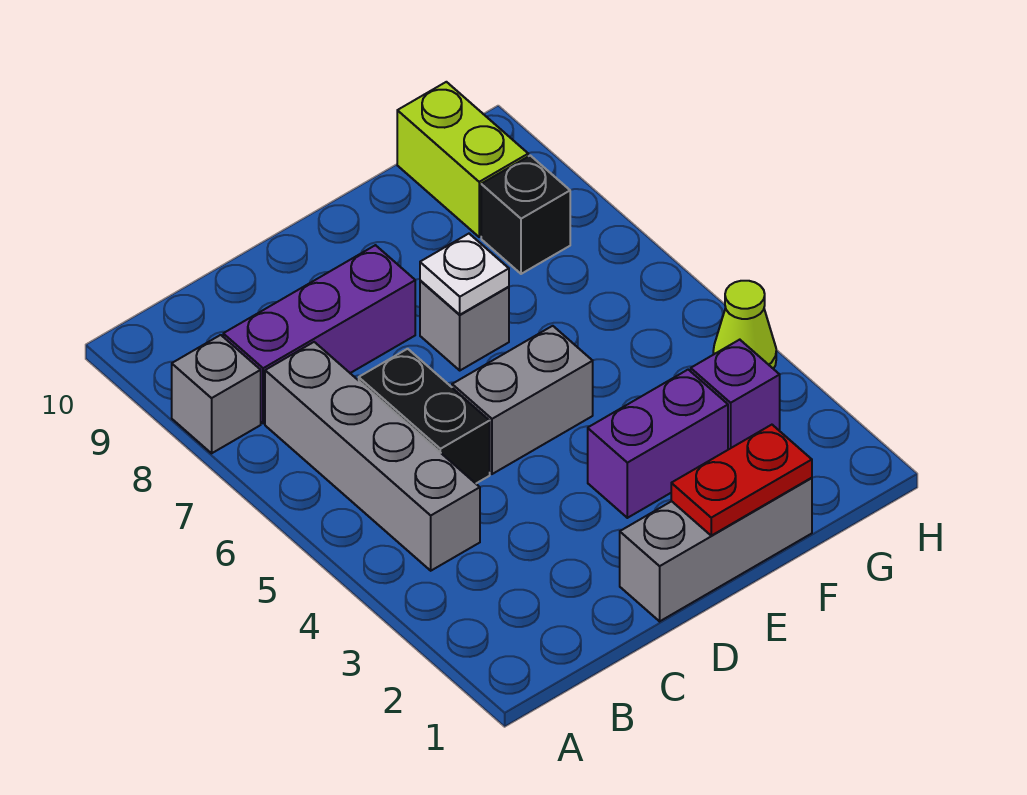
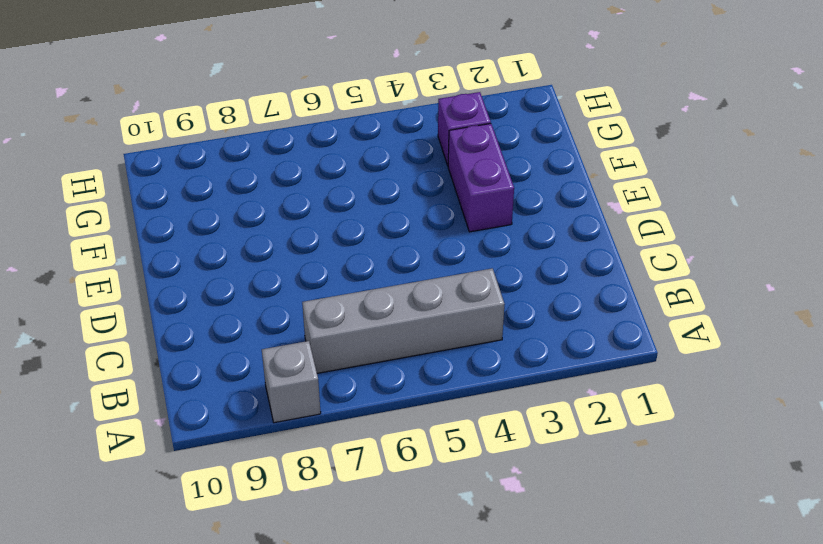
none -> purple 1x3 brick [223,245,415,424]
none -> black 1x2 brick [359,349,490,483]
none -> grey 1x3 brick [620,478,812,621]

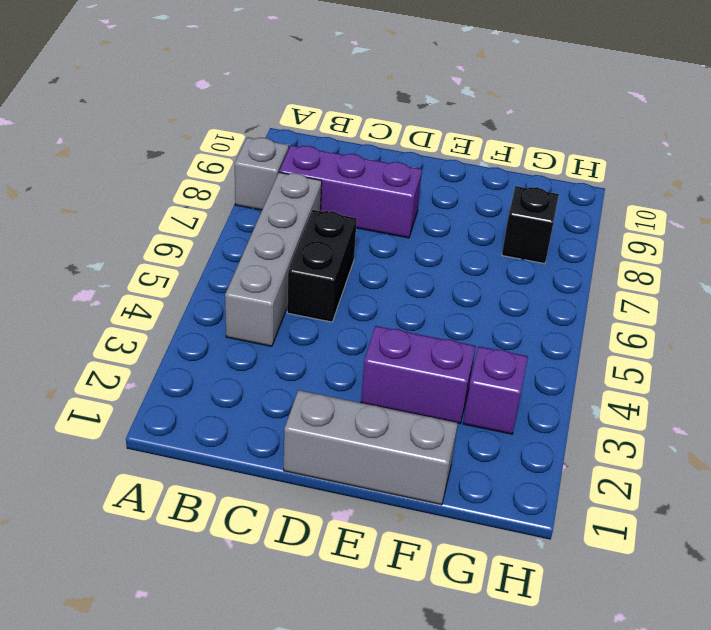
none -> grey 1x2 brick [452,326,593,474]
none -> grey 1x1 brick [420,280,509,370]
none -> lime 1x2 brick [397,82,528,237]

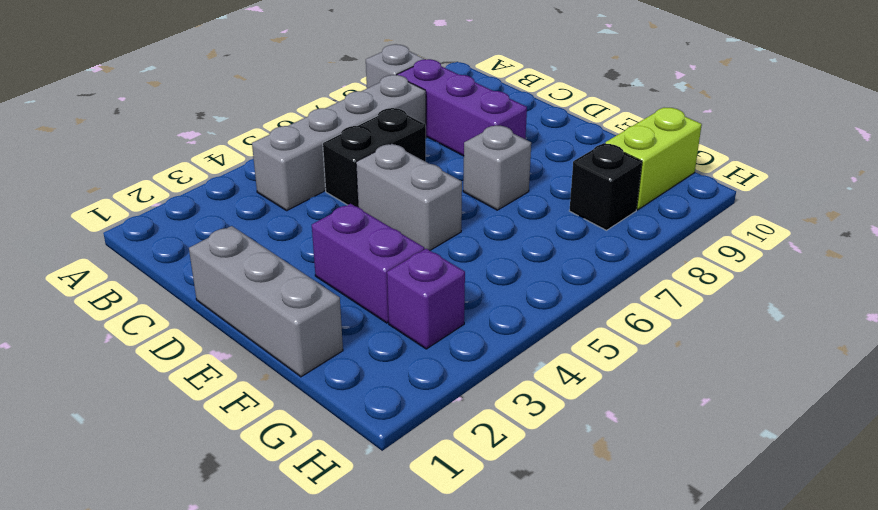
none -> lime 1x1 cone [713,281,776,369]
none -> red 1x2 plate [671,425,812,536]
none -> white 1x1 plate [420,234,509,315]

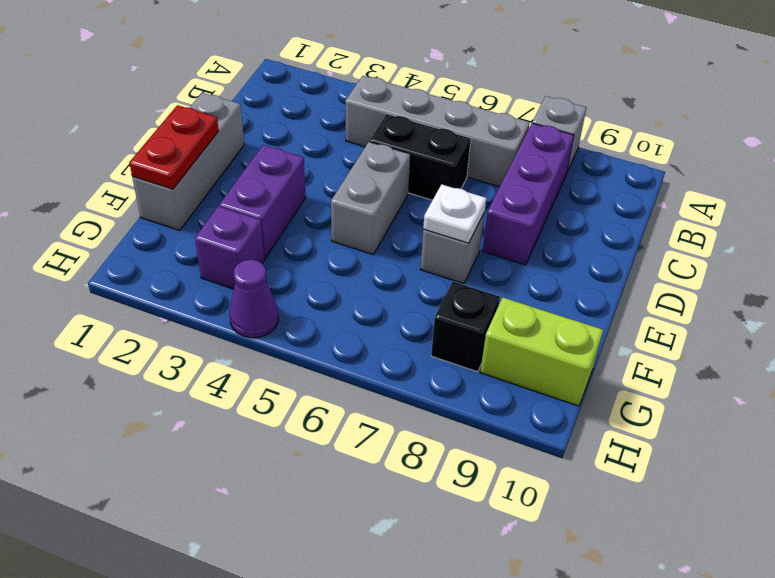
purple 1x1 cone [230,260,279,338] -> lime 1x1 cone [713,281,776,369]

